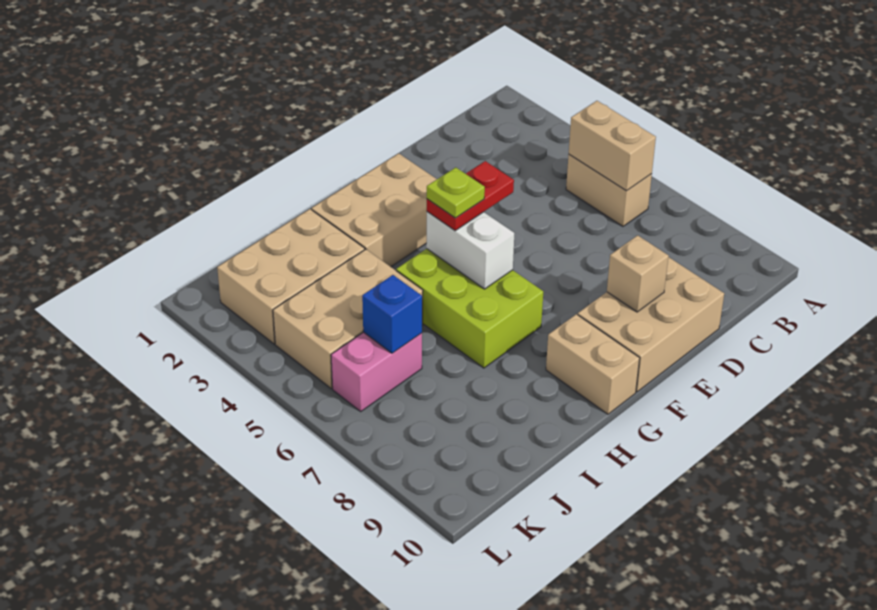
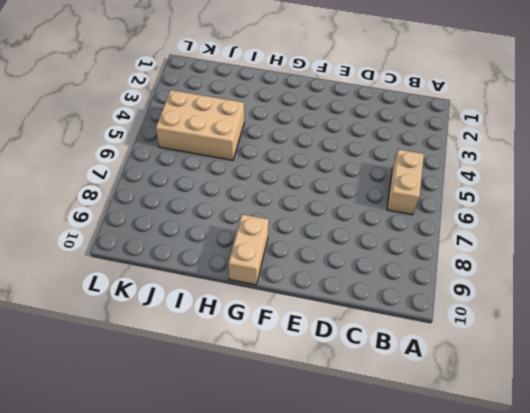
none -> tan 2x3 brick [578,257,724,392]
none -> tan 2x3 brick [312,153,437,267]
none -> lime 2x3 brick [396,249,543,368]

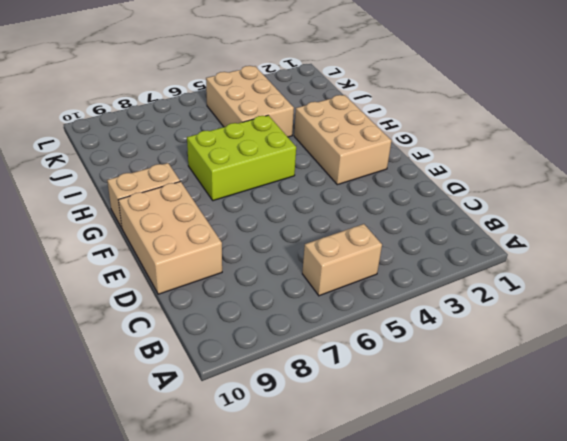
none -> tan 2x3 brick [217,209,365,344]
none -> pink 1x2 brick [331,332,422,411]
none -> tan 1x2 brick [569,101,656,191]

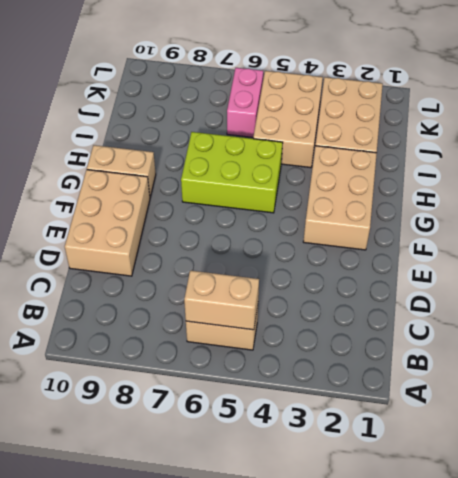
none -> tan 1x1 brick [607,235,669,312]
none -> white 1x2 brick [426,212,514,289]
none -> blue 1x1 brick [362,275,422,353]

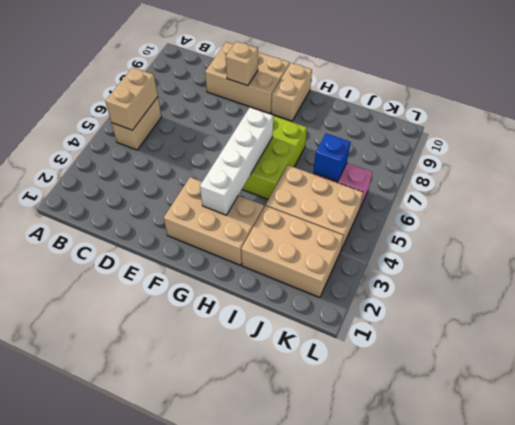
white 1x4 brick [200,108,273,215] -> white 1x2 brick [426,212,514,289]
none -> red 1x2 plate [427,161,514,231]
none -> lime 1x1 plate [427,167,485,218]

